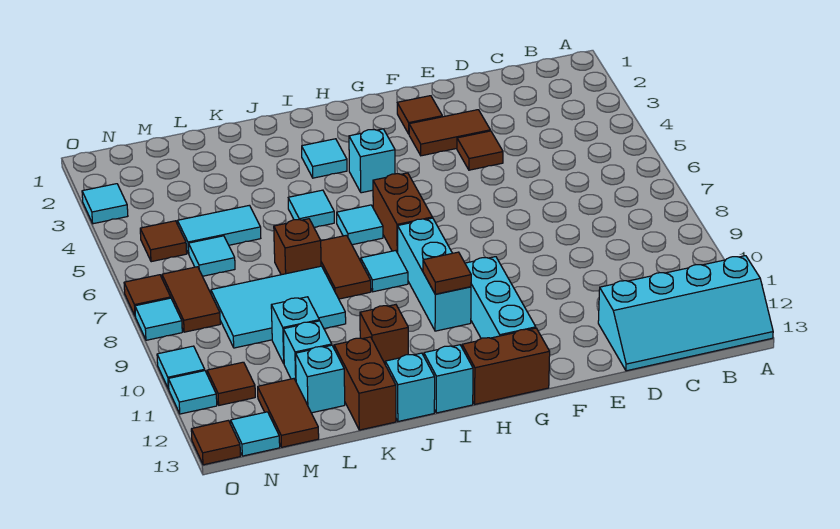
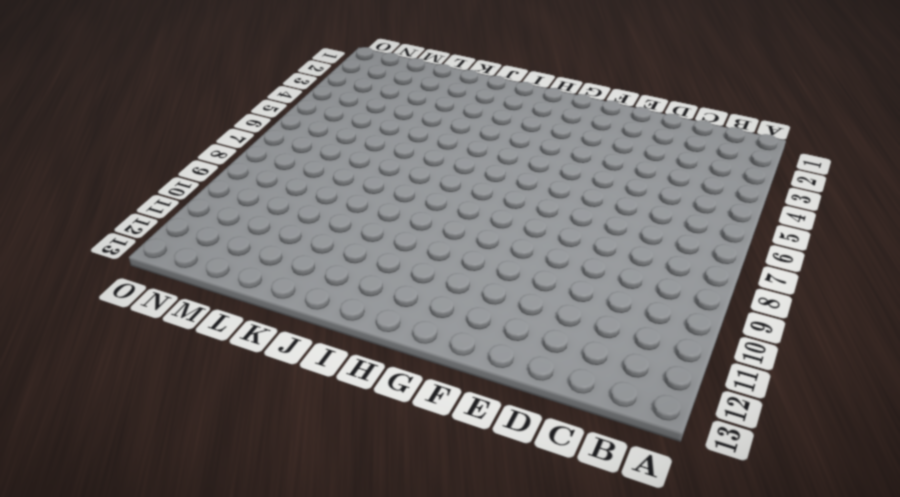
none -> cyan 2x4 slope [598,256,773,371]
none -> brown 1x2 tile [409,110,490,156]
none -> brown 1x1 tile [457,131,503,170]
none -> brown 1x1 tile [397,96,442,134]

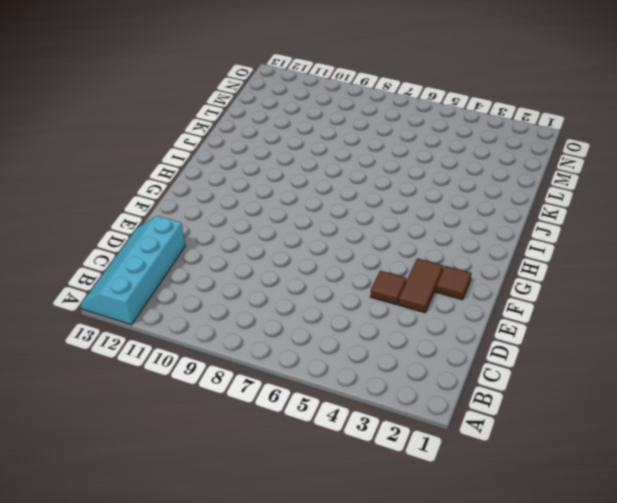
none -> cyan 1x3 brick [465,257,536,339]
none -> brown 1x2 brick [462,328,550,404]
none -> cyan 1x1 brick [349,129,395,193]
none -> brown 1x2 brick [373,173,432,253]

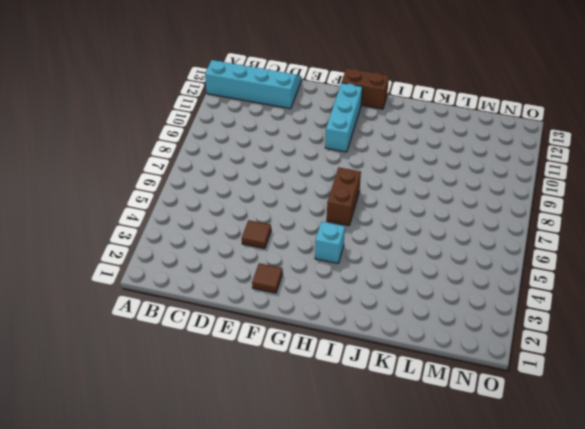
none -> brown 1x2 tile [409,110,490,156]
none -> cyan 1x3 brick [398,218,471,331]
none -> cyan 1x1 tile [302,139,347,178]
none -> cyan 1x1 tile [337,205,383,245]

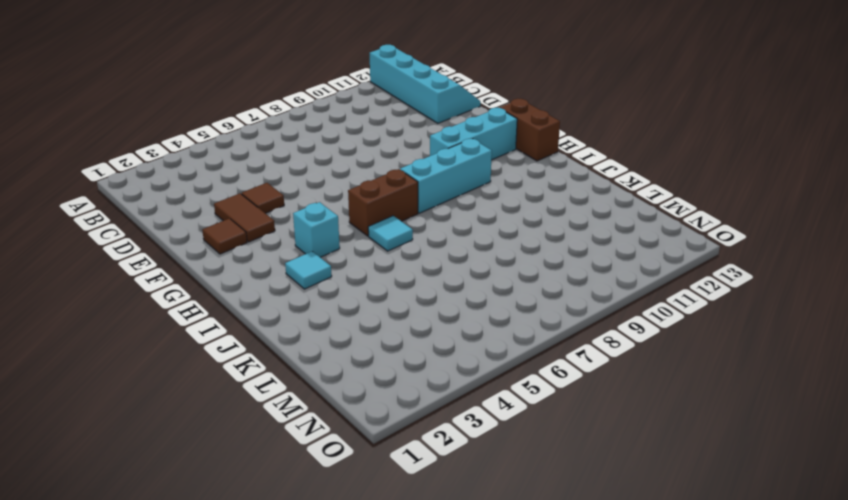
none -> cyan 1x1 tile [361,251,408,292]
none -> cyan 1x1 brick [424,345,473,413]
none -> cyan 1x1 tile [288,190,334,227]
none -> brown 1x2 tile [321,235,371,299]

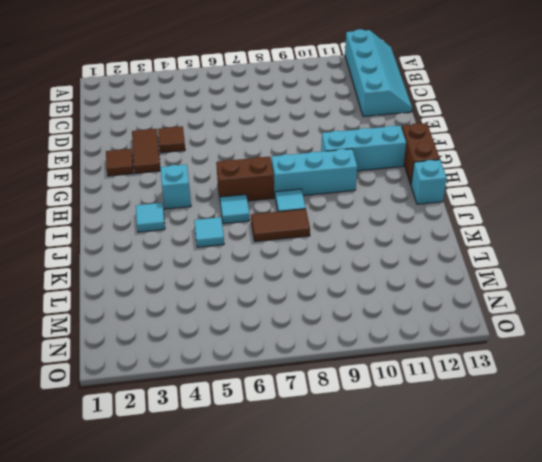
none -> brown 1x1 brick [360,305,408,363]
none -> cyan 1x1 brick [385,353,435,421]
none -> brown 1x1 brick [274,219,321,275]
none -> cyan 2x3 tile [211,266,346,348]

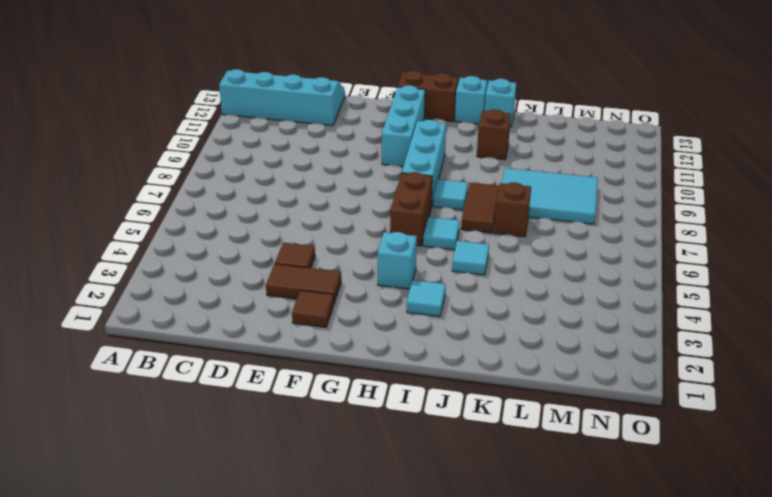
none -> brown 1x2 brick [334,337,396,430]
none -> cyan 1x2 tile [177,205,261,254]
none -> cyan 1x1 brick [271,297,319,363]
none -> cyan 1x1 brick [283,321,332,381]

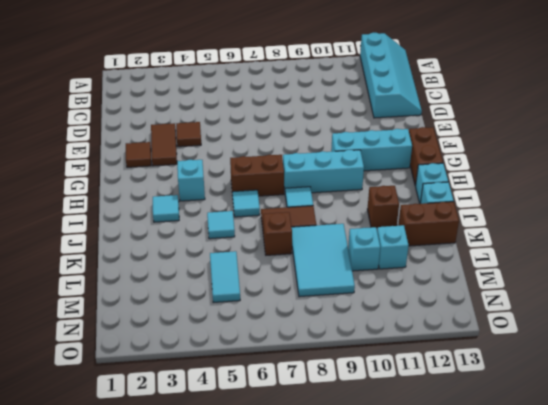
none -> cyan 1x1 brick [296,345,345,413]
none -> cyan 1x1 tile [188,236,235,276]
none -> brown 1x2 tile [258,379,319,447]
none -> brown 1x1 tile [140,221,187,262]

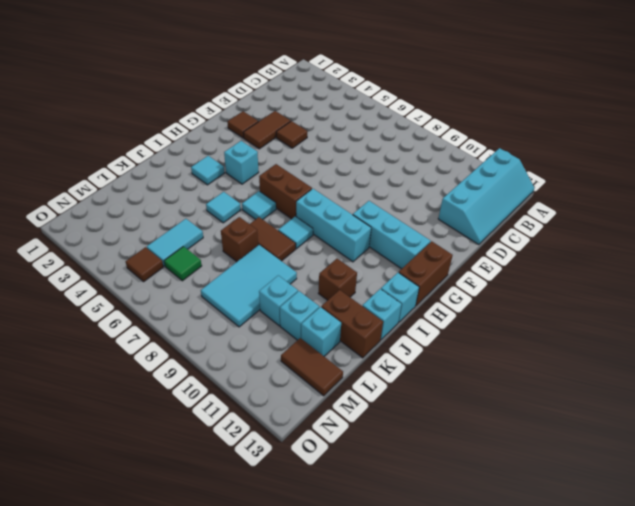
green 1x1 tile [164,246,202,281] -> cyan 1x1 tile [188,236,235,276]
none -> brown 1x2 tile [162,267,220,332]
none -> brown 1x1 tile [207,362,255,405]
none -> cyan 1x1 tile [231,412,280,456]
none -> cyan 1x1 tile [82,184,128,224]

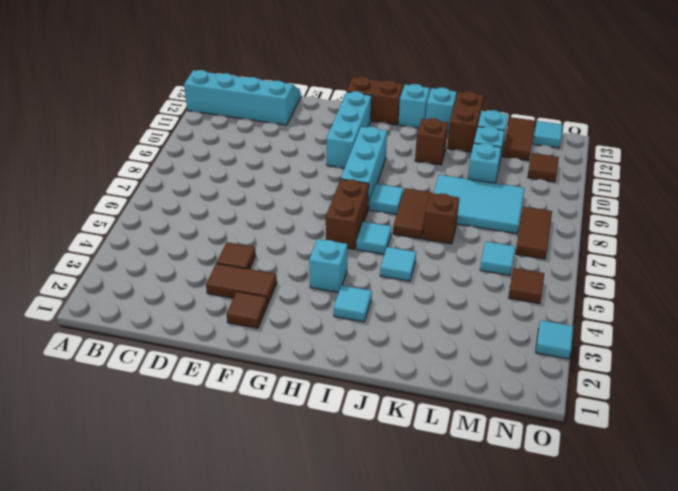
none -> cyan 1x2 tile [177,205,261,254]
none -> brown 1x1 tile [124,275,171,315]
none -> cyan 1x1 tile [135,298,182,340]
none -> cyan 1x1 tile [157,346,205,389]

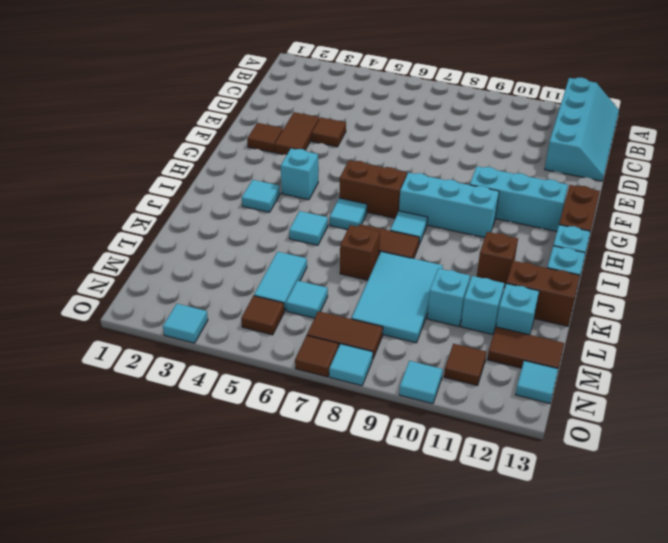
none -> cyan 1x1 tile [168,371,217,414]
none -> brown 1x1 tile [191,420,240,465]
none -> brown 1x1 tile [423,252,471,294]

